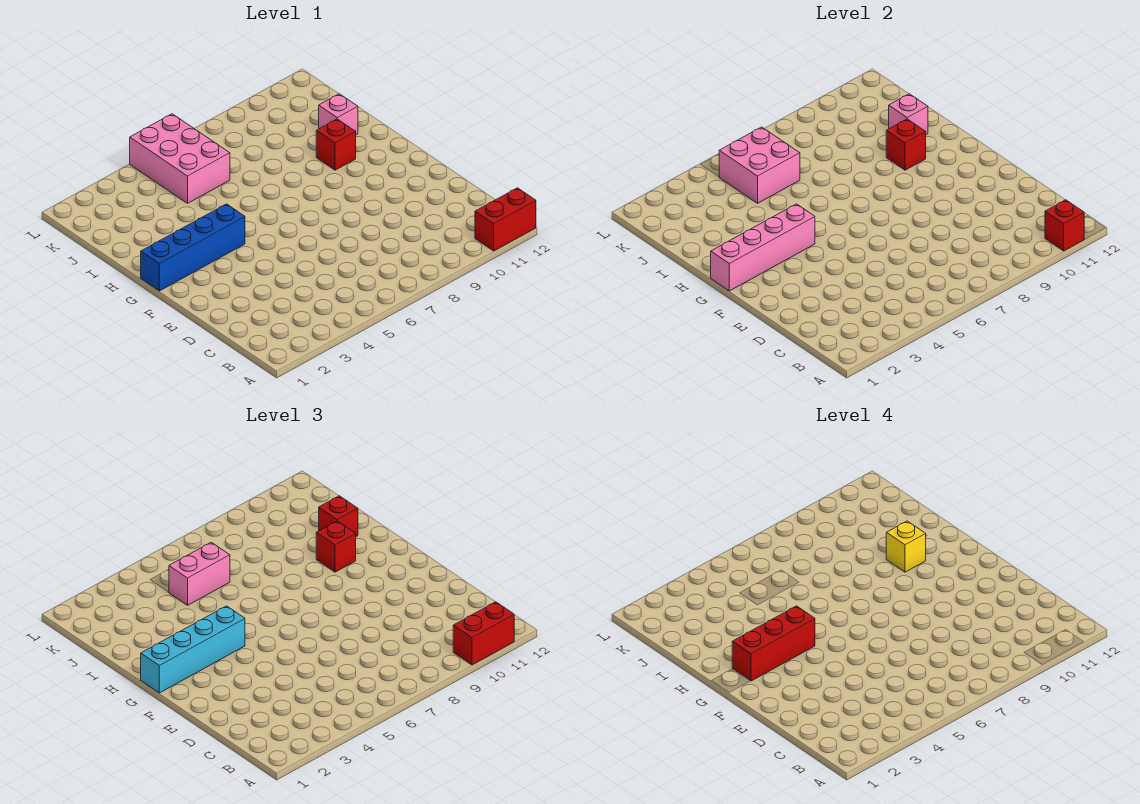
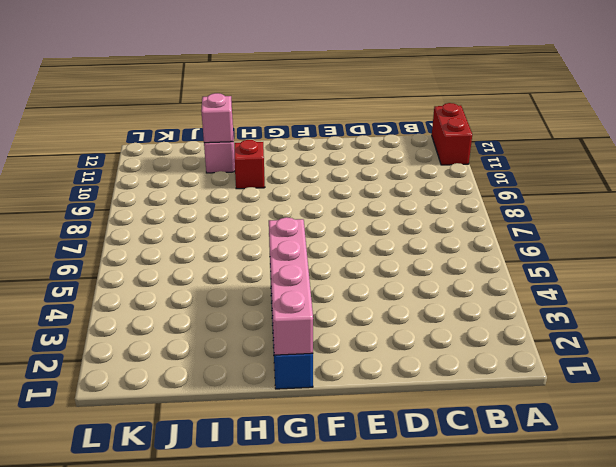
none -> pink 2x3 brick [130,114,230,203]
none -> red 1x1 brick [1045,200,1084,251]
none -> red 1x1 brick [886,119,926,170]

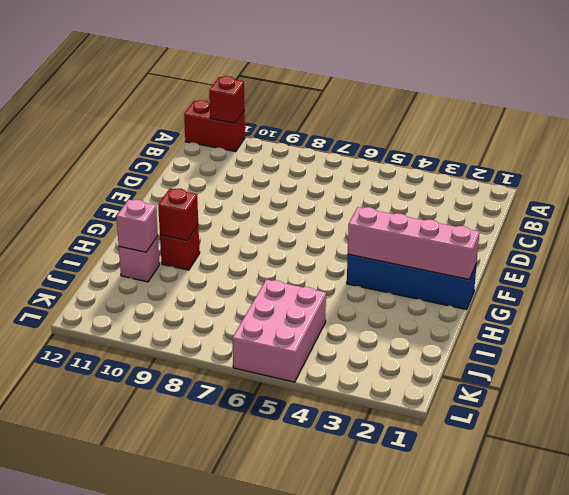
none -> pink 2x2 brick [719,127,800,203]
none -> red 1x2 brick [453,602,514,665]
none -> cyan 1x4 brick [141,606,245,693]

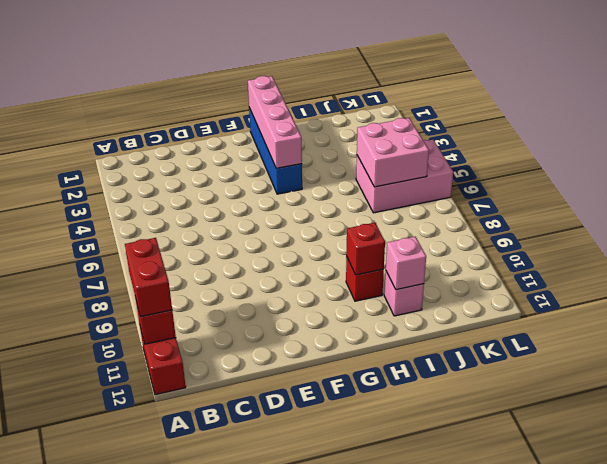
none -> cyan 1x4 brick [141,606,245,693]
none -> red 1x1 brick [316,521,356,572]
none -> red 1x1 brick [319,496,358,537]

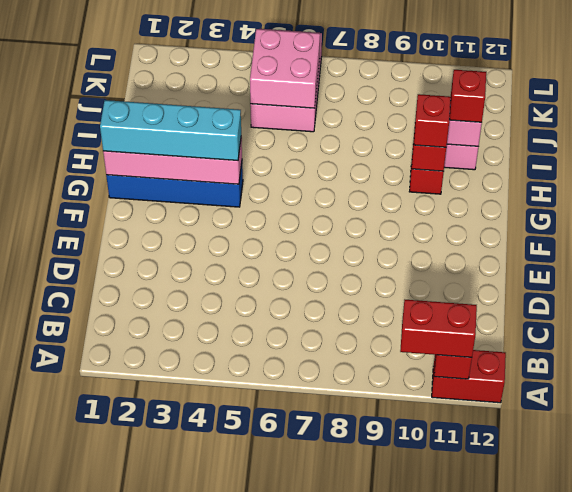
none -> pink 1x2 brick [169,542,230,605]
none -> red 1x3 brick [732,606,815,681]
none -> yellow 1x1 brick [886,521,926,572]

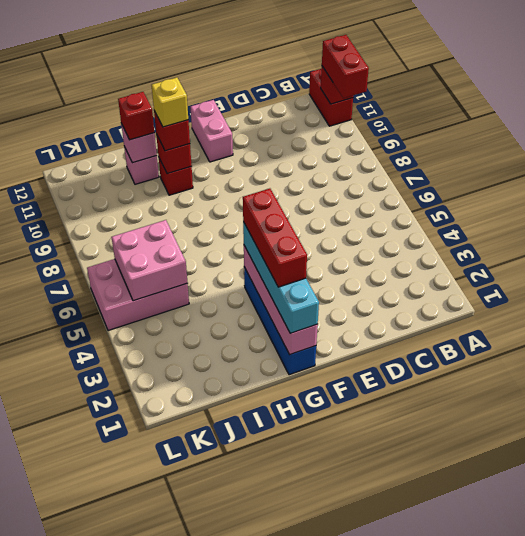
pink 1x2 brick [191,100,233,162] -> pink 1x2 brick moved to [169,542,230,605]

